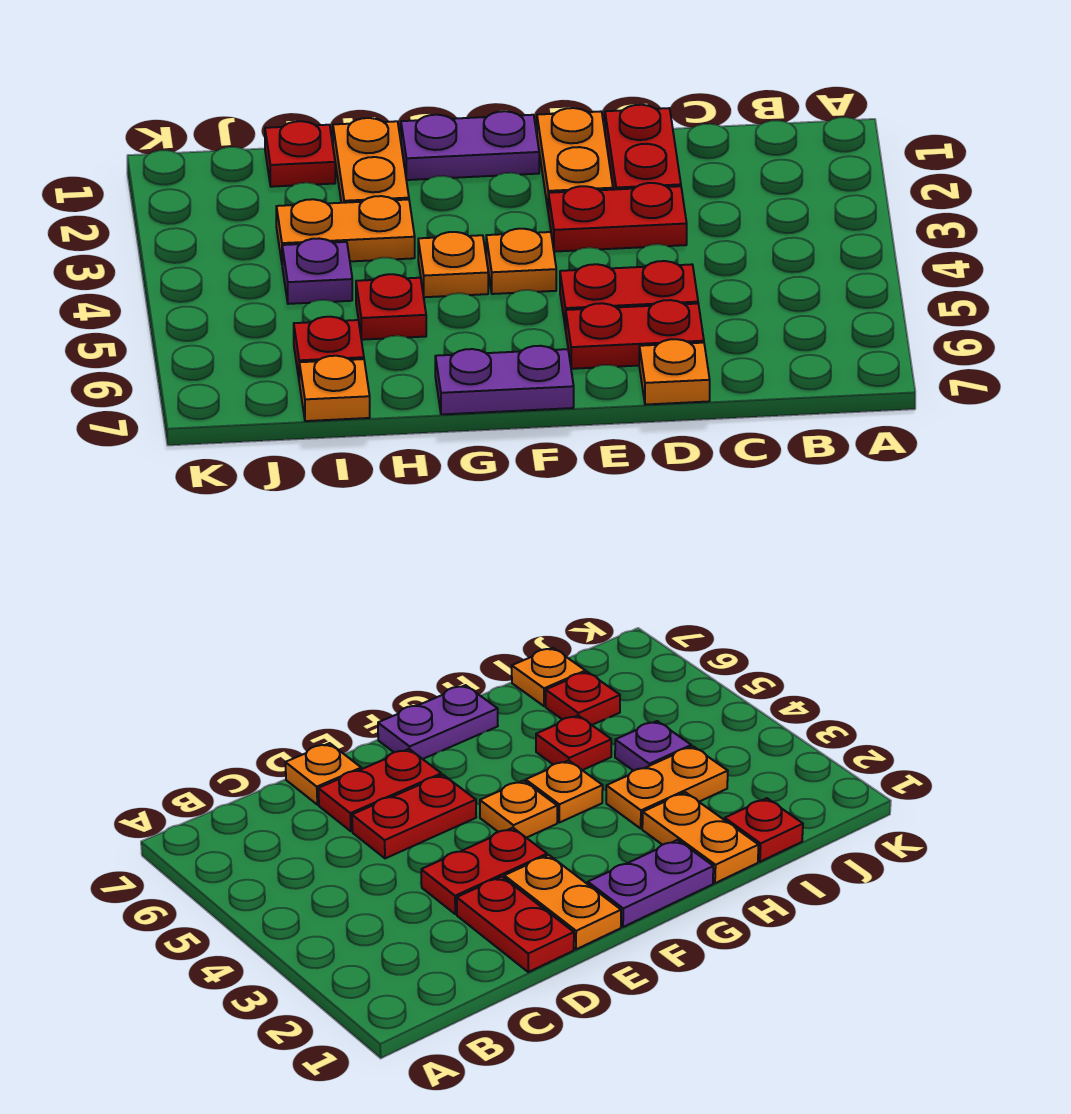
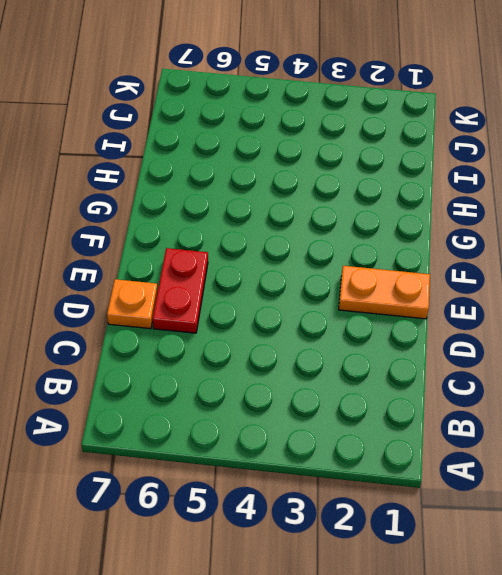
none -> red 1x2 plate [605,105,681,190]
none -> red 1x2 plate [548,183,687,252]
none -> red 1x2 plate [560,261,698,329]

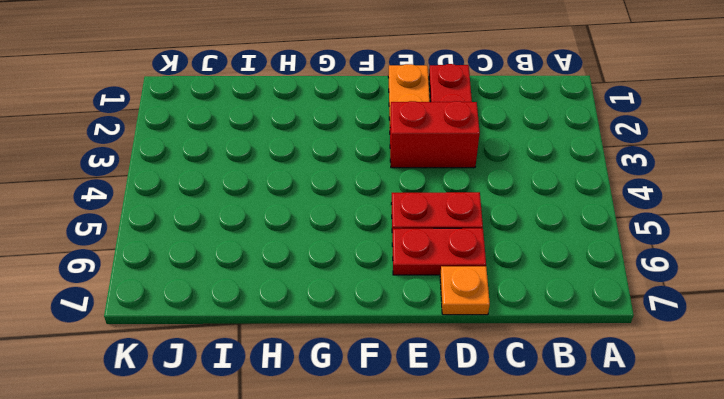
red 1x2 brick [390,101,480,168] -> red 1x2 plate [548,183,687,252]
none -> purple 1x2 plate [401,111,539,180]
none -> orange 1x1 plate [486,229,556,294]
none -> purple 1x2 plate [435,346,574,414]

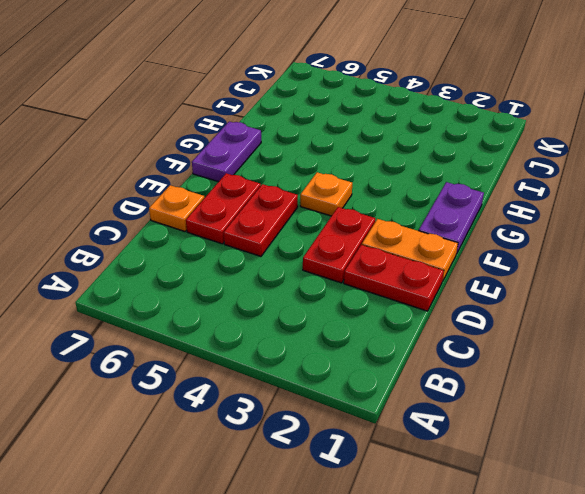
none -> orange 1x1 plate [418,232,488,297]
none -> orange 1x2 plate [333,118,409,203]
none -> orange 1x2 plate [276,196,415,262]

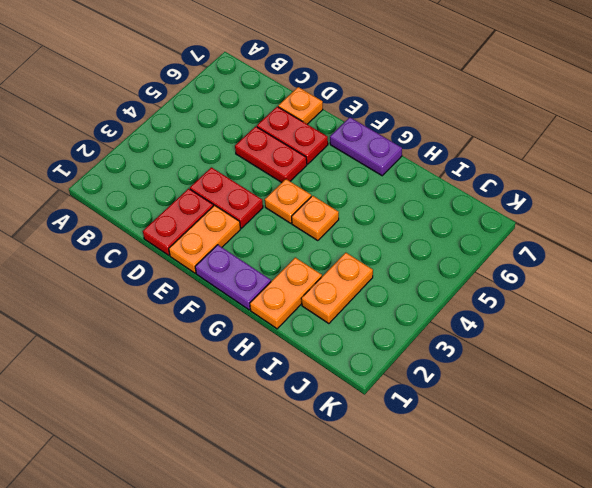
orange 1x2 plate [301,253,373,324] -> orange 1x2 plate turned to [276,196,415,262]
none -> red 1x1 plate [356,274,426,340]
none -> red 1x1 plate [265,121,335,187]
none -> purple 1x1 plate [282,239,352,304]

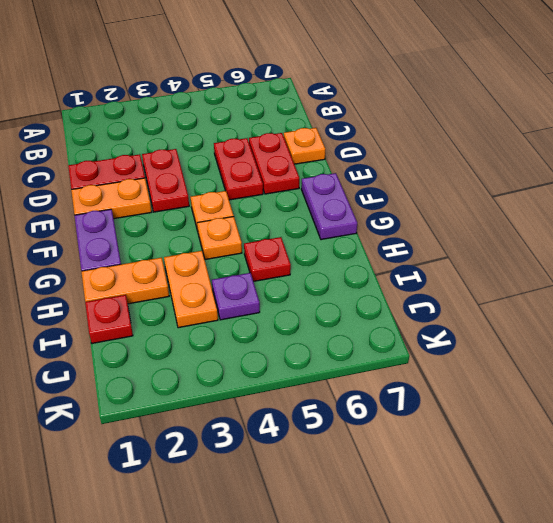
none -> red 1x1 plate [294,317,364,377]
none -> orange 1x1 plate [299,356,370,421]

